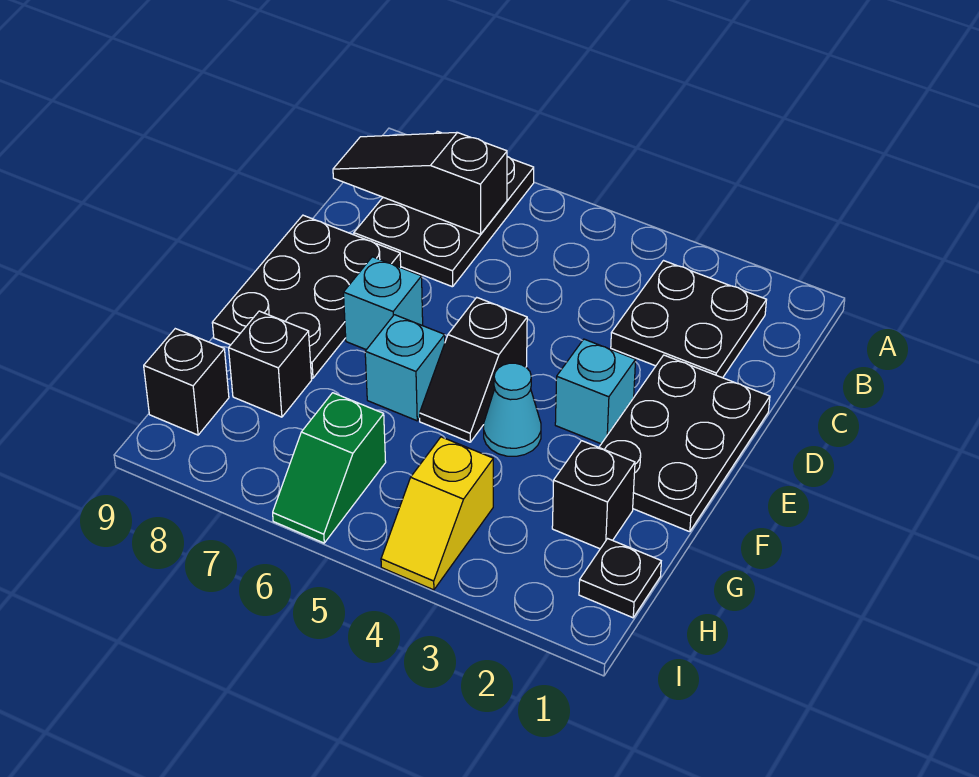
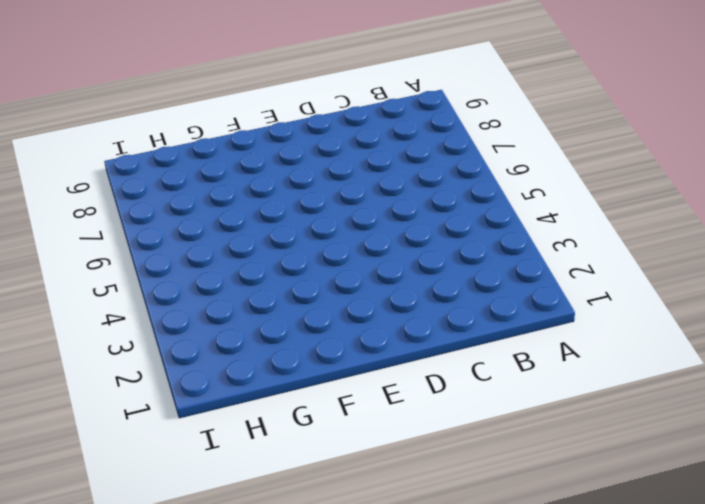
none -> black 2x3 plate [354,131,534,287]
none -> black 2x2 plate [611,261,766,378]
none -> black 2x3 plate [599,355,770,532]

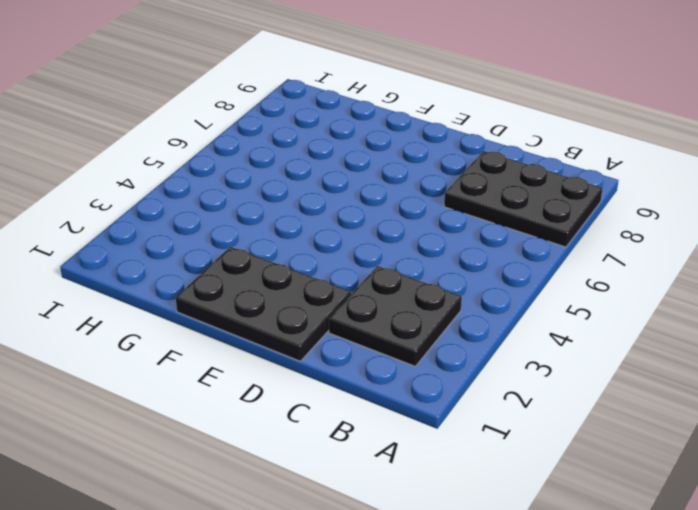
none -> black 2x3 plate [212,215,401,378]
none -> cyan 1x1 brick [555,339,636,444]
none -> black 1x2 slope [420,298,527,442]

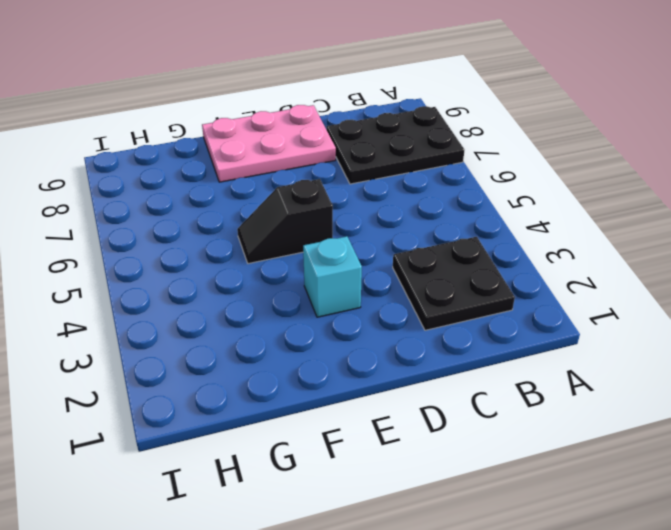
pink 2x3 plate [202,105,336,182] -> black 2x3 plate [212,215,401,378]
none -> black 2x3 plate [599,355,770,532]
none -> cyan 1x1 brick [343,257,423,350]
none -> cyan 1x1 cone [484,363,541,456]

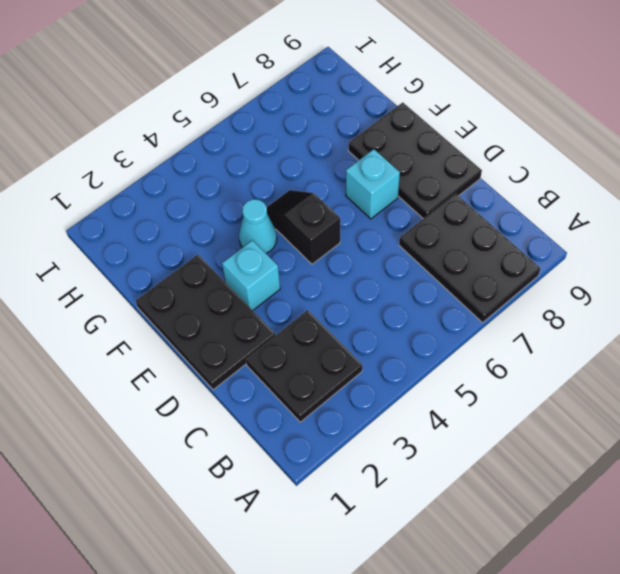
none -> cyan 1x1 brick [365,315,445,421]
none -> black 1x1 brick [552,441,635,549]
none -> black 1x1 brick [229,311,312,417]

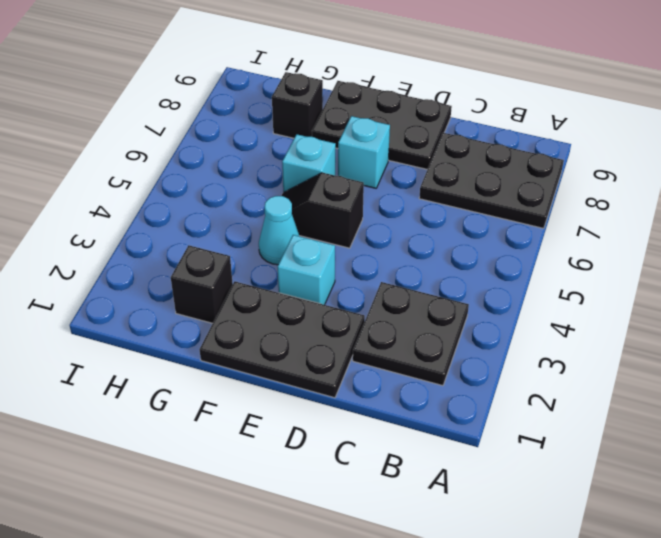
none -> black 1x1 plate [579,539,661,618]
none -> yellow 1x2 slope [381,437,493,590]
none -> green 1x2 slope [273,393,386,543]

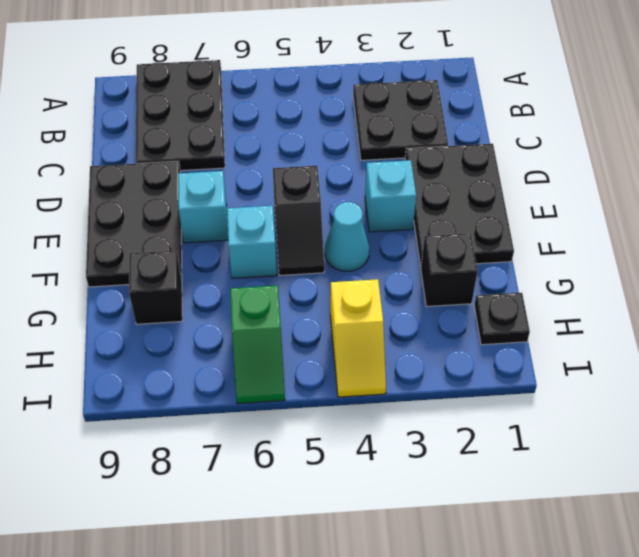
none -> black 1x1 brick [144,329,229,435]
none -> black 1x3 slope [333,132,507,234]

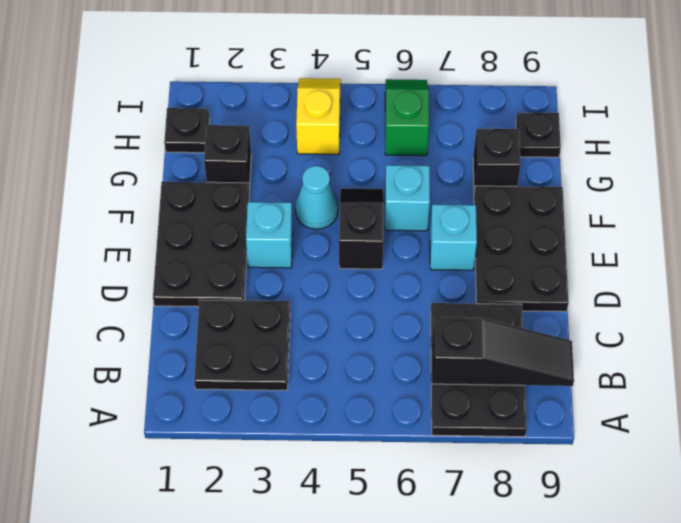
black 1x1 plate [516,113,561,157] -> black 1x1 brick [144,329,229,435]

